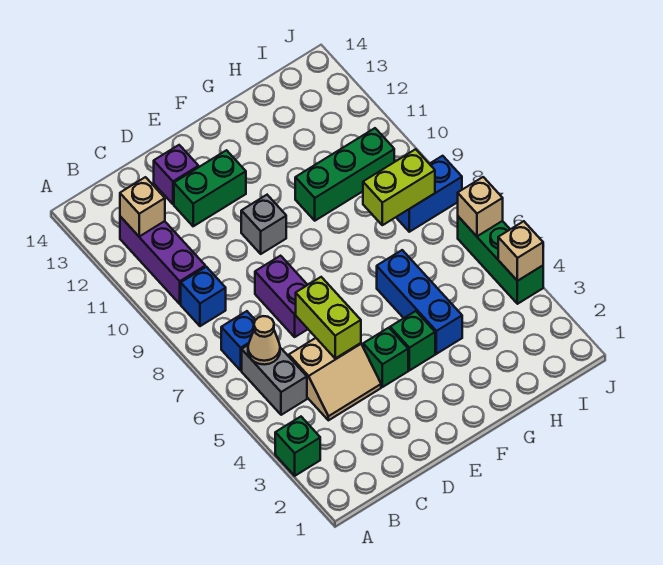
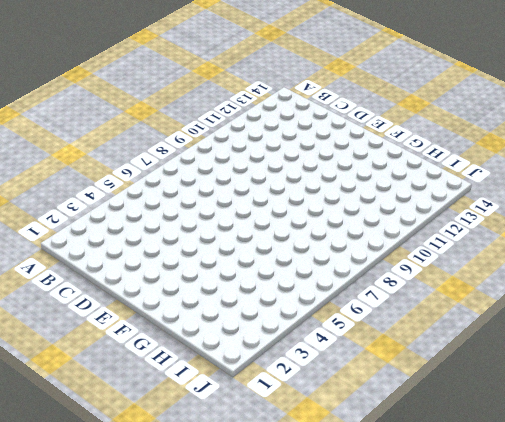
none -> green 1x1 brick [275,417,320,476]
none -> grey 1x2 brick [242,345,307,415]
none -> blue 1x1 brick [221,311,255,370]

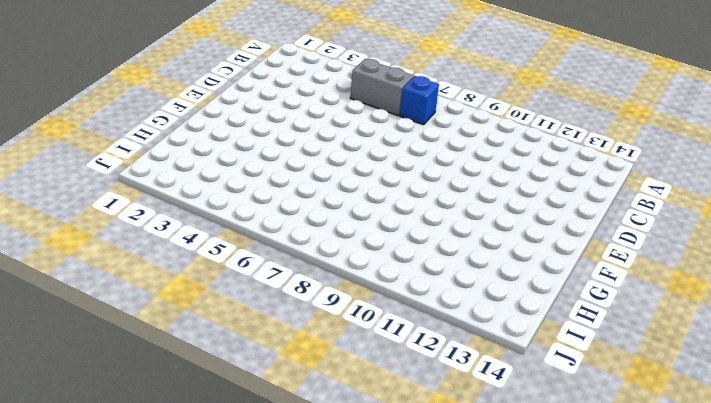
none -> green 1x1 brick [275,417,320,476]
none -> blue 1x1 brick [181,267,226,326]
none -> purple 1x3 brick [120,216,205,304]

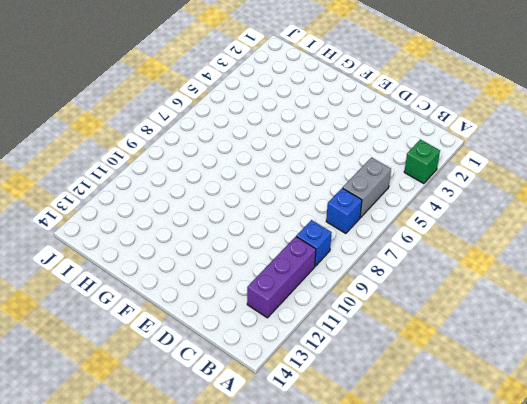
none -> tan 2x2 slope [289,338,381,420]
none -> purple 1x2 brick [255,256,308,337]
none -> green 1x2 brick [174,150,246,226]

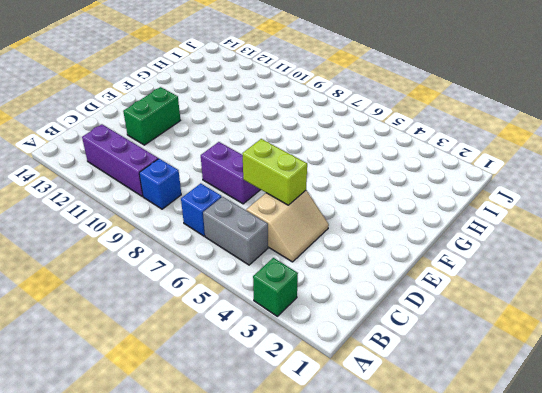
none -> purple 1x1 brick [154,145,199,204]
none -> green 1x1 brick [363,328,408,387]
none -> grey 1x1 brick [241,195,286,254]

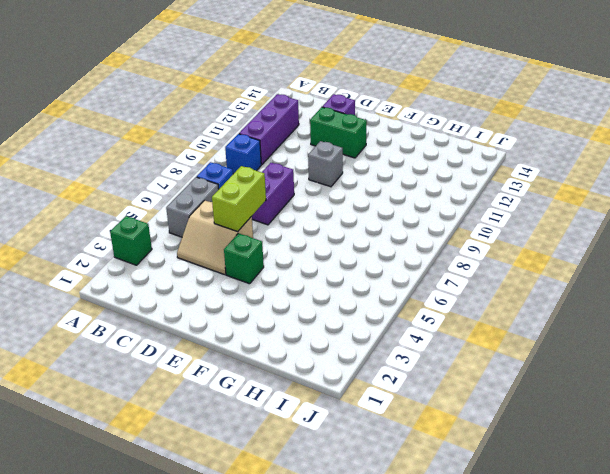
none -> green 1x1 brick [390,311,435,370]
none -> blue 1x3 brick [377,250,462,354]
none -> green 1x3 brick [295,128,394,221]

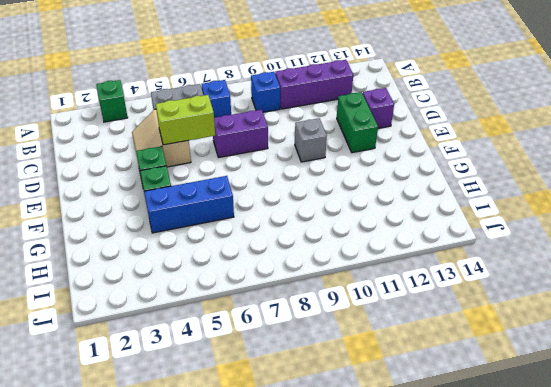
none -> green 1x3 brick [295,128,394,221]
none -> blue 1x2 brick [396,156,462,232]
none -> green 1x3 brick [458,217,543,304]

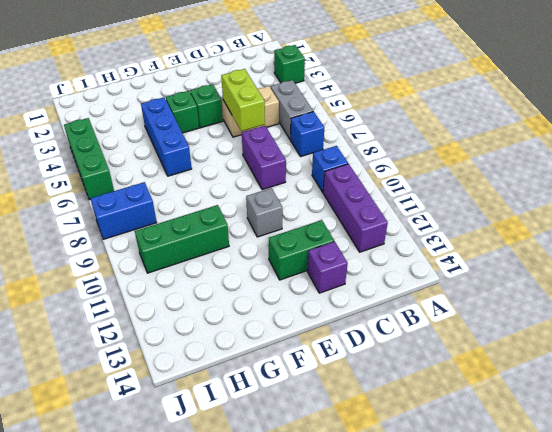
none -> tan 1x1 cone [248,316,280,365]
none -> tan 1x1 brick [120,177,165,236]
none -> lime 1x2 brick [363,149,435,225]

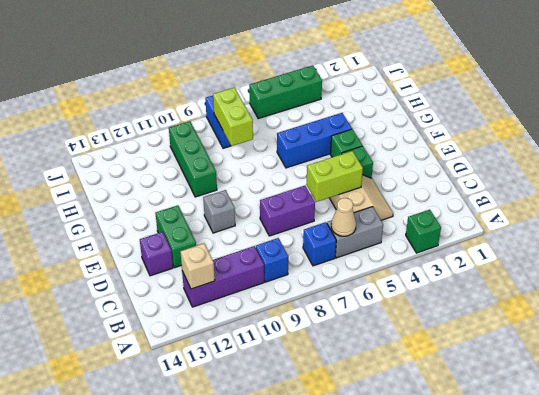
none -> tan 1x1 brick [498,221,543,281]
none -> tan 1x1 brick [458,177,503,236]

